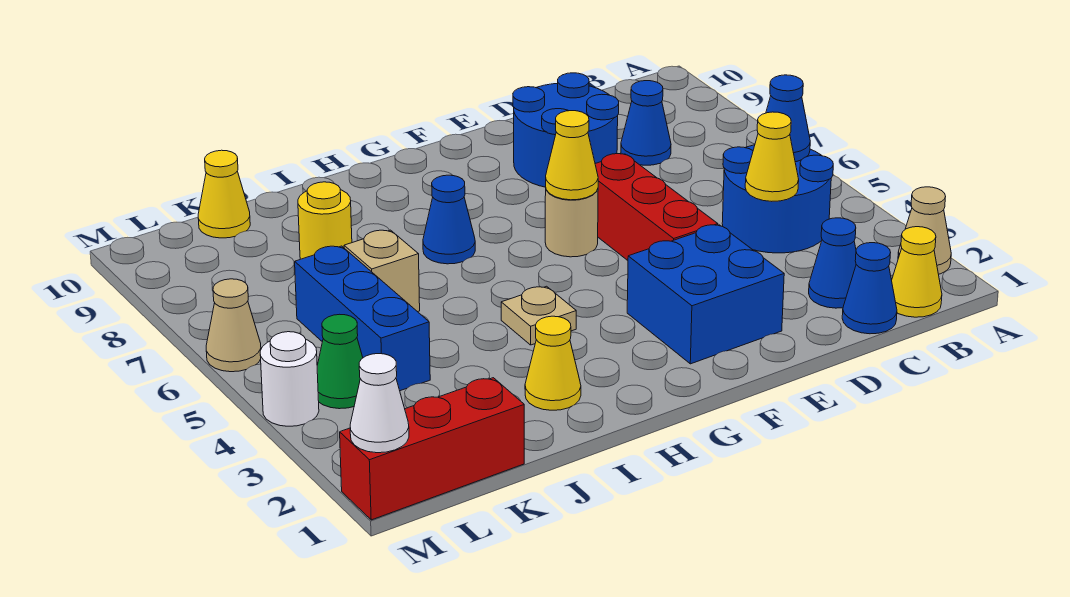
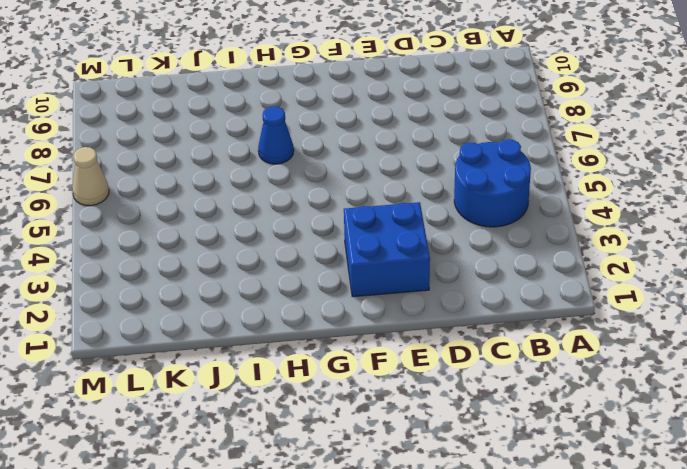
none -> tan 1x1 cone [898,187,951,274]
none -> yellow 1x1 cone [892,227,942,317]
none -> blue 1x1 cone [842,243,897,334]

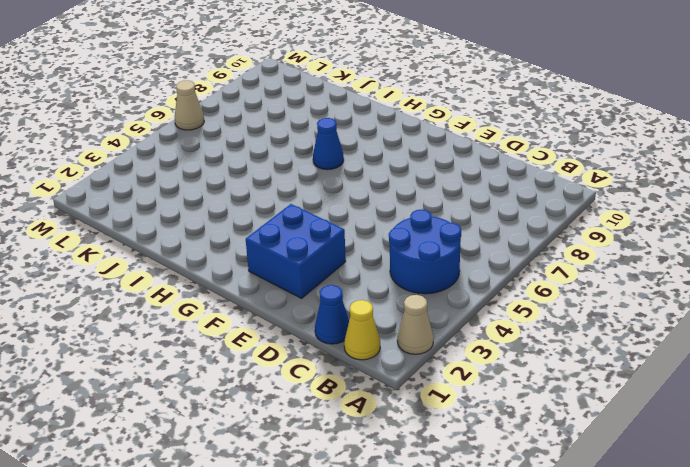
none -> blue 1x1 cone [809,218,856,308]
none -> blue 1x1 cone [621,81,671,165]
none -> blue 2x2 round brick [513,73,619,187]

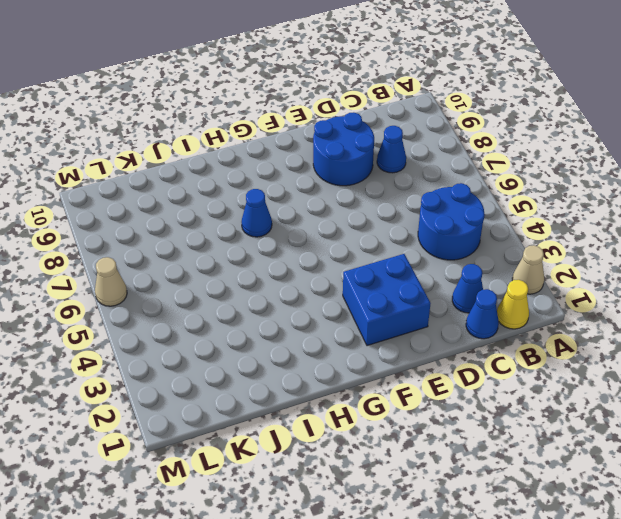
none -> red 1x3 brick [595,154,718,260]
none -> tan 1x1 round brick [545,189,598,257]
none -> tan 1x1 plate [501,286,576,345]

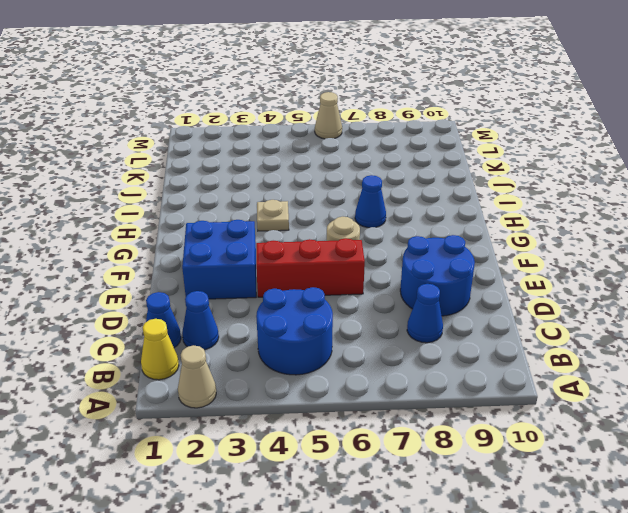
none -> yellow 1x1 cone [525,316,581,410]
none -> tan 1x1 brick [344,230,420,312]
none -> yellow 1x1 round brick [298,182,352,259]

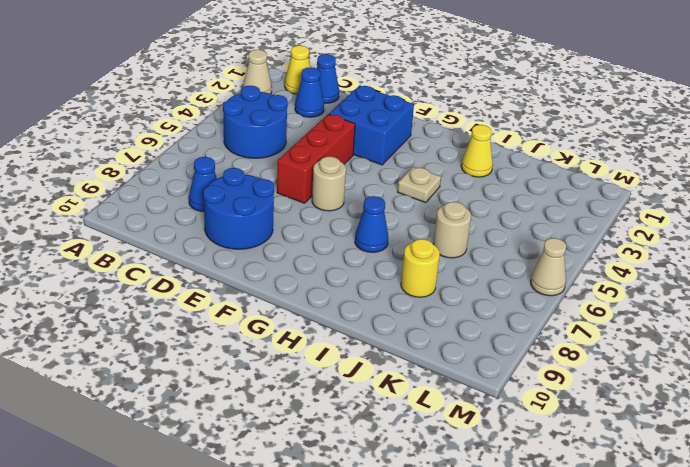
tan 1x1 round brick [433,202,471,258] -> tan 1x1 brick [344,230,420,312]
none -> red 1x3 brick [340,378,524,520]
none -> blue 1x3 brick [295,246,430,391]
none -> yellow 1x1 cone [198,150,250,238]

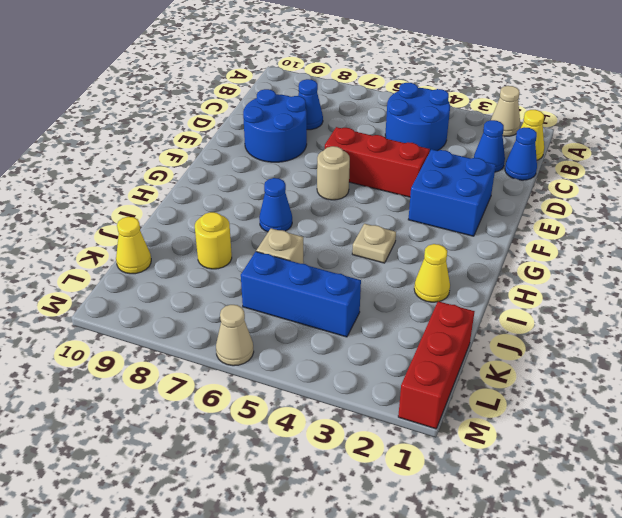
none -> green 1x1 cone [317,314,363,409]
none -> white 1x1 round brick [260,332,319,426]
none -> blue 1x1 cone [766,75,810,162]

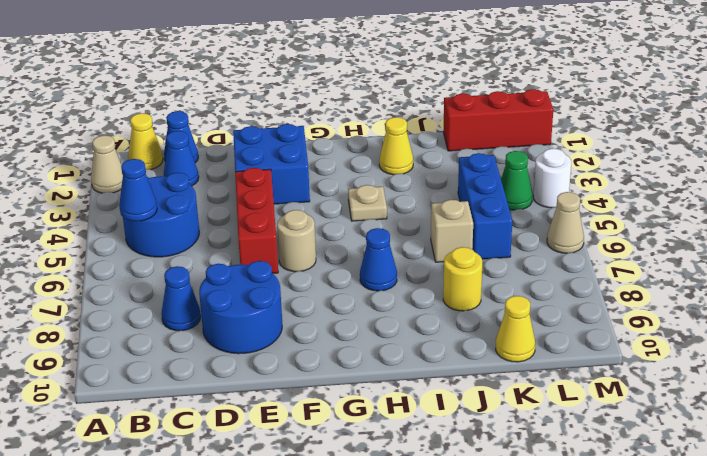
none -> yellow 1x1 cone [745,112,799,201]
none -> yellow 1x1 cone [546,111,598,200]
none -> white 1x1 cone [350,354,409,453]

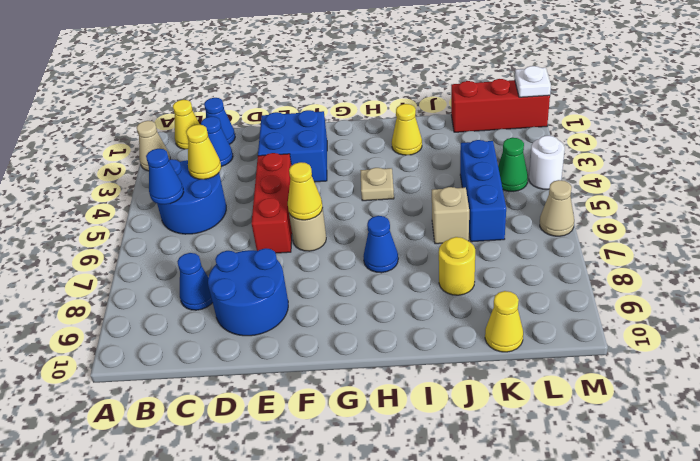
white 1x1 plate [515,66,551,97] -> white 1x1 cone [350,354,409,453]

